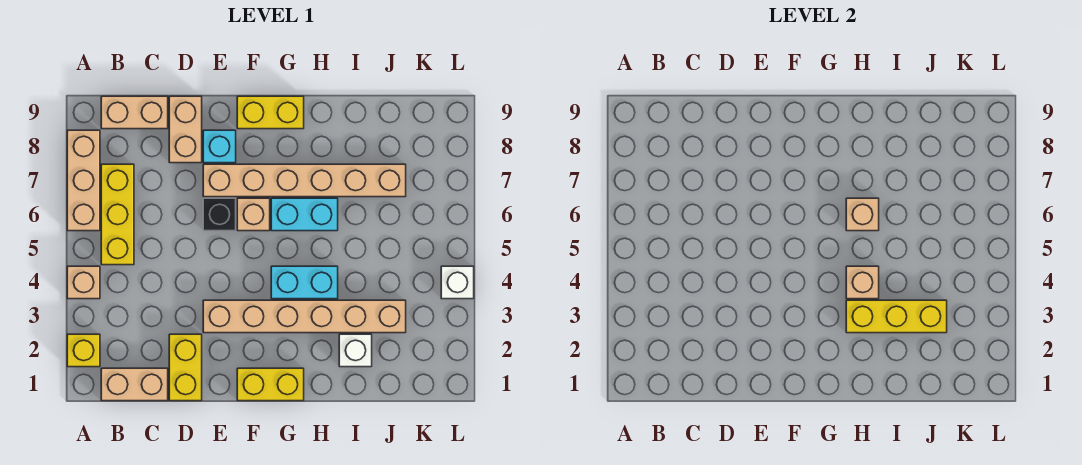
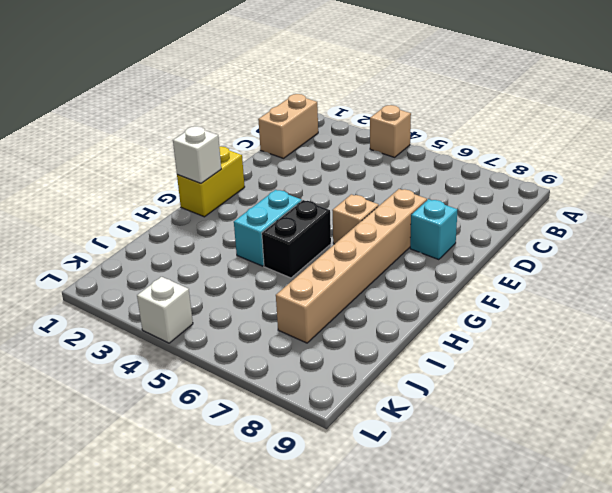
white 1x1 brick [173,126,221,183] -> white 1x1 brick moved to [339,334,372,367]
black 1x2 brick [262,200,331,278] -> none
none -> yellow 1x1 brick [67,334,100,367]
none -> tan 1x3 brick [67,130,100,231]
none -> yellow 1x3 brick [101,164,134,265]

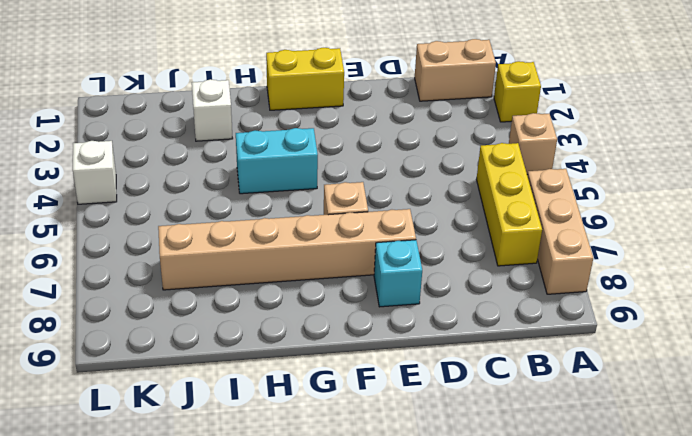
none -> tan 1x2 brick [101,96,168,129]
none -> yellow 1x2 brick [169,334,202,401]
none -> tan 1x2 brick [169,96,202,163]

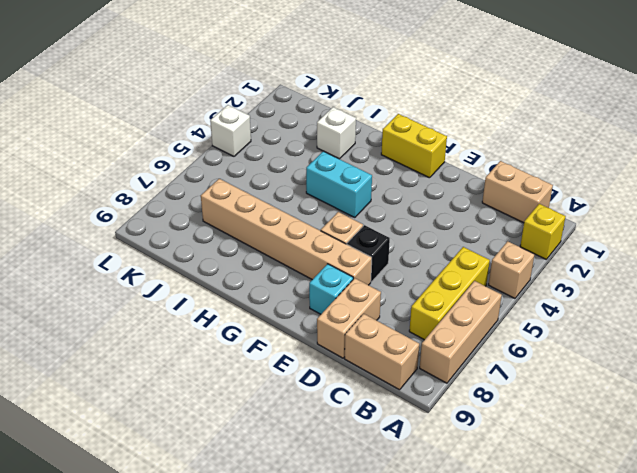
none -> yellow 1x2 brick [169,334,202,401]
none -> tan 1x6 brick [203,300,406,333]
none -> yellow 1x2 brick [237,96,304,129]

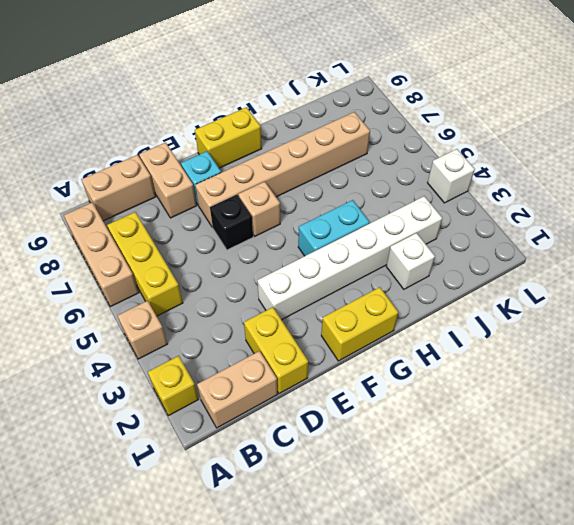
white 1x6 brick [257,196,442,320] -> tan 1x6 brick [203,300,406,333]
none -> cyan 1x2 brick [271,198,338,231]
none -> yellow 1x3 brick [846,300,947,333]
none -> tan 1x1 brick [846,266,879,299]

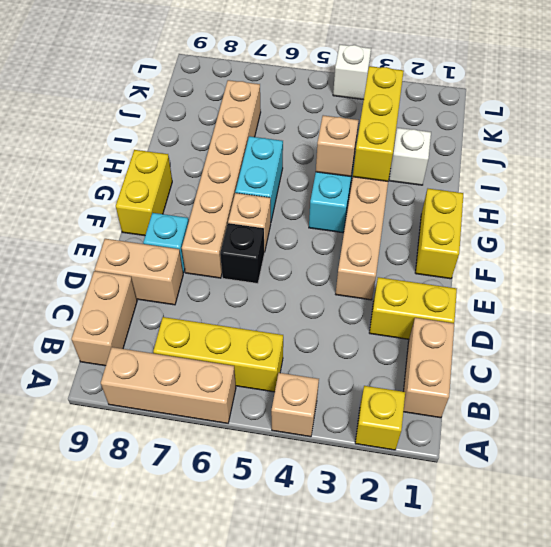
none -> tan 1x1 brick [846,198,879,231]

